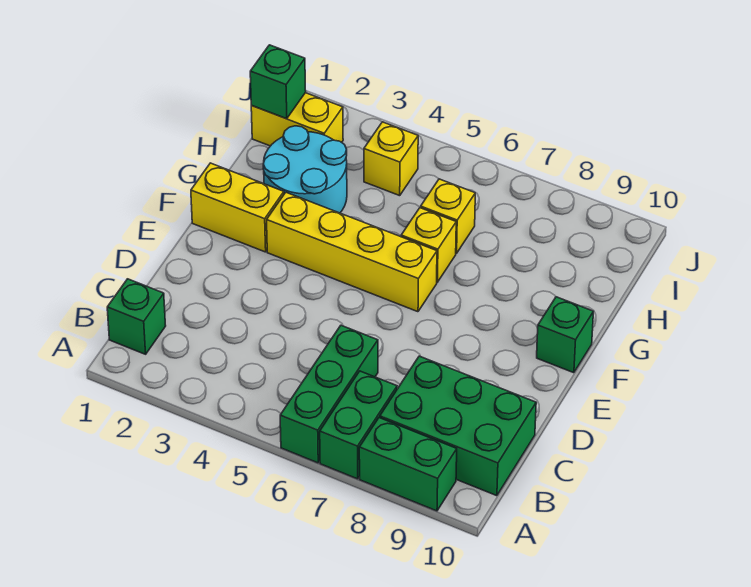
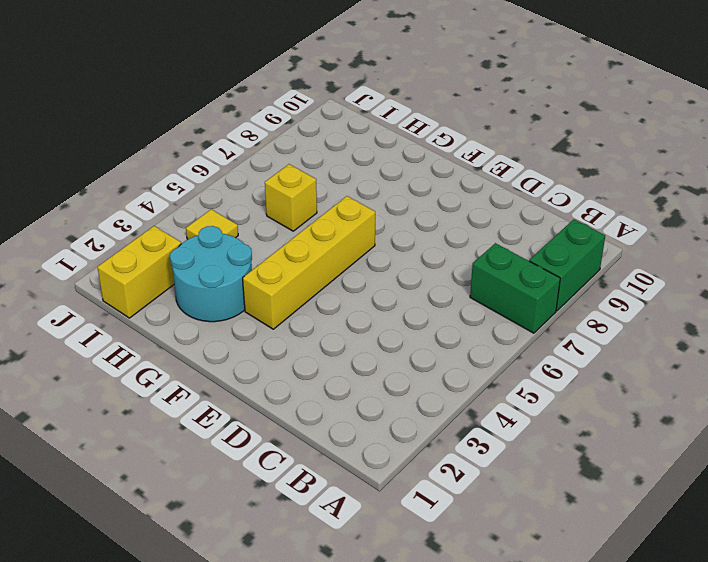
yellow 1x1 tile [186,209,238,239] -> yellow 1x1 brick [364,122,418,196]
none -> green 1x3 brick [280,325,378,463]
none -> green 1x1 brick [107,279,166,354]
none -> green 2x3 brick [380,356,536,496]

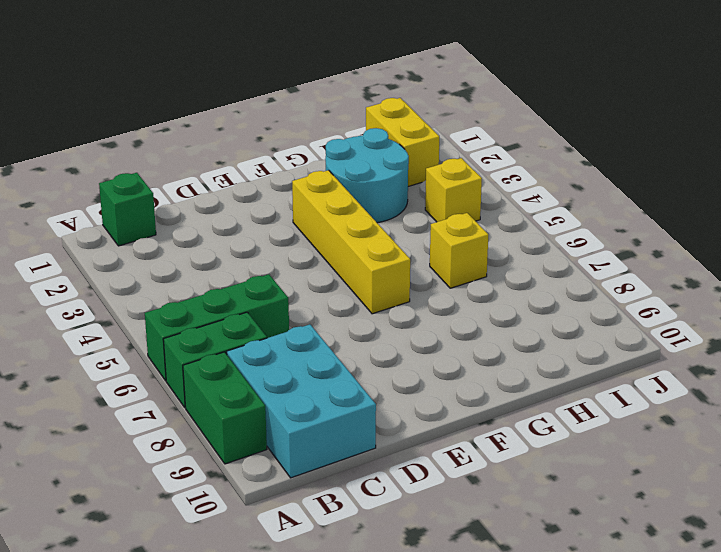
cyan 2x3 brick [227,324,376,478] -> green 2x3 brick [380,356,536,496]
none -> yellow 1x2 brick [191,163,284,252]
none -> green 1x1 brick [537,297,593,373]
none -> yellow 1x1 brick [401,208,456,282]

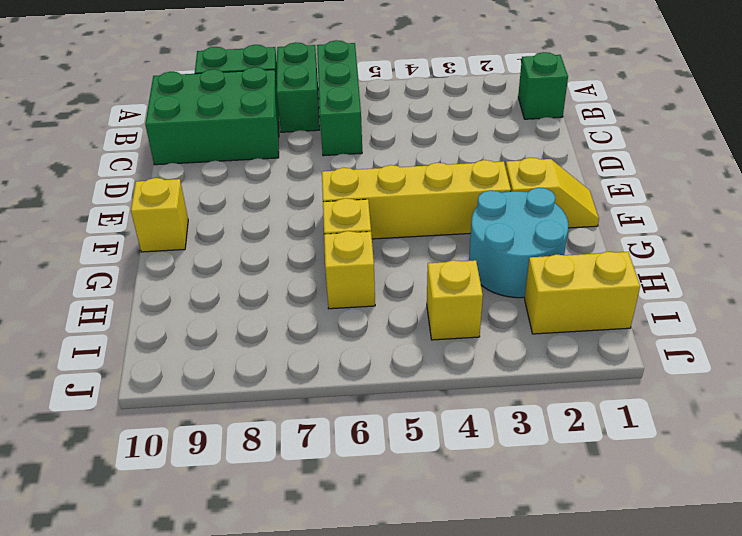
yellow 1x2 slope [506,158,599,228] -> yellow 1x2 brick [191,163,284,252]
yellow 1x1 brick [131,178,188,252] -> green 1x1 brick [537,297,593,373]
none -> green 1x1 brick [250,45,306,119]

